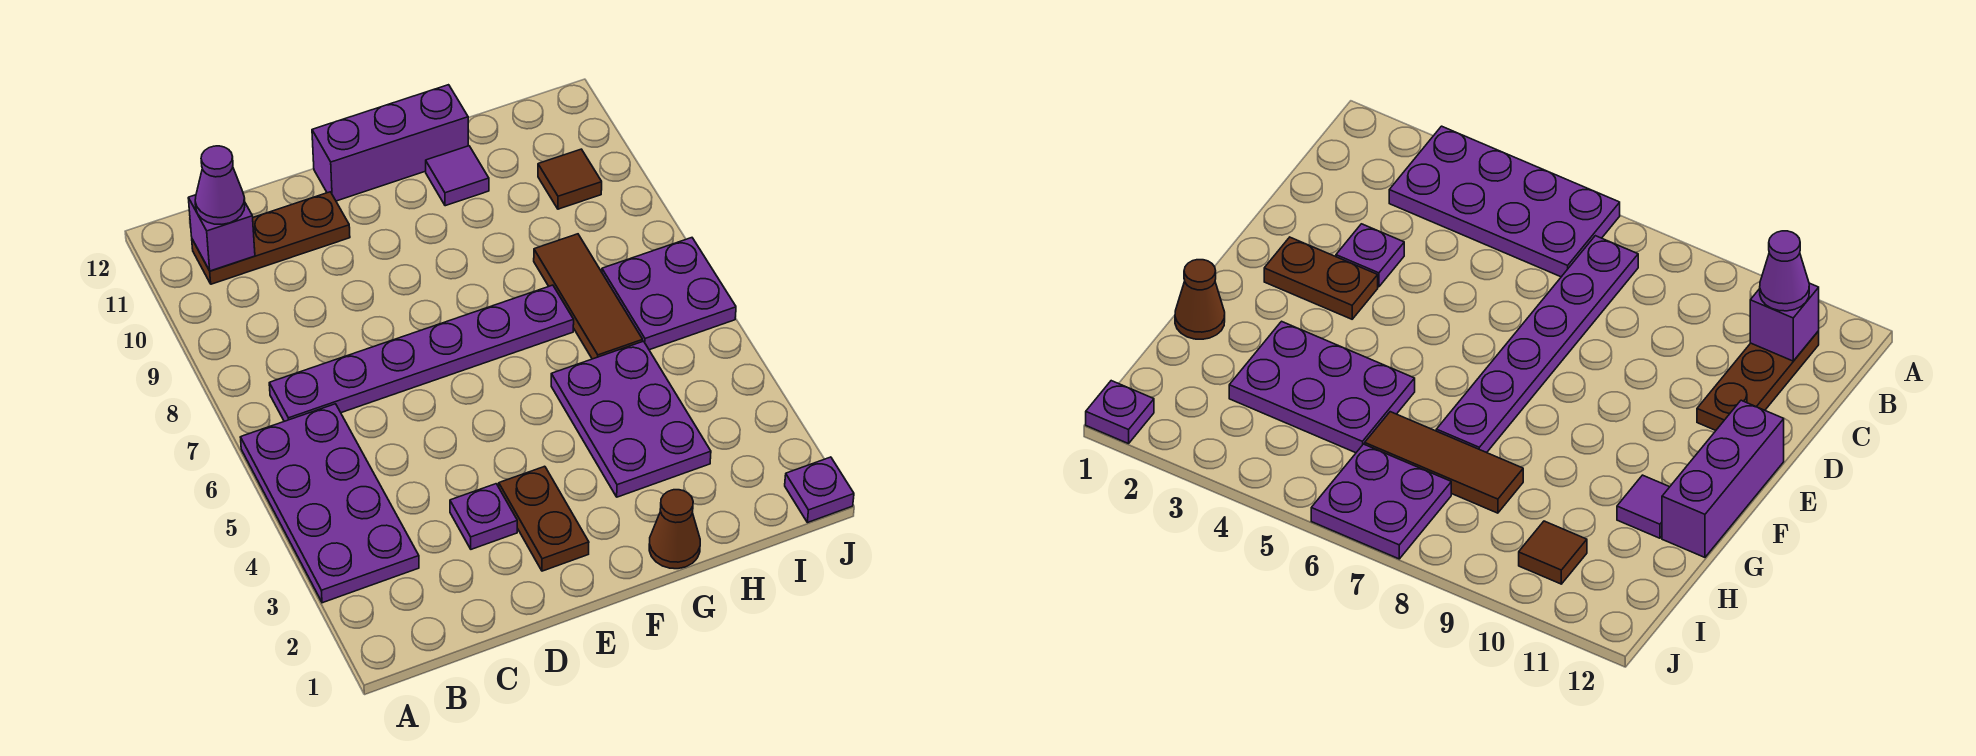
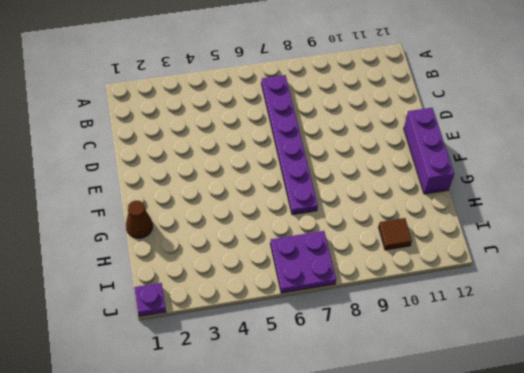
none -> purple 2x4 plate [240,404,419,603]
none -> brown 1x3 plate [192,192,350,284]
none -> purple 1x1 plate [450,484,517,549]

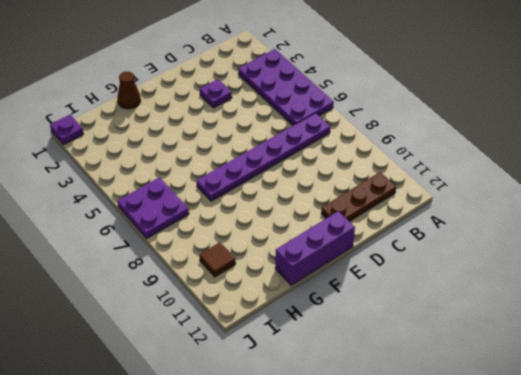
none -> brown 1x2 plate [499,466,589,571]
none -> purple 2x3 plate [551,341,711,497]
none -> purple 1x1 tile [426,146,489,206]

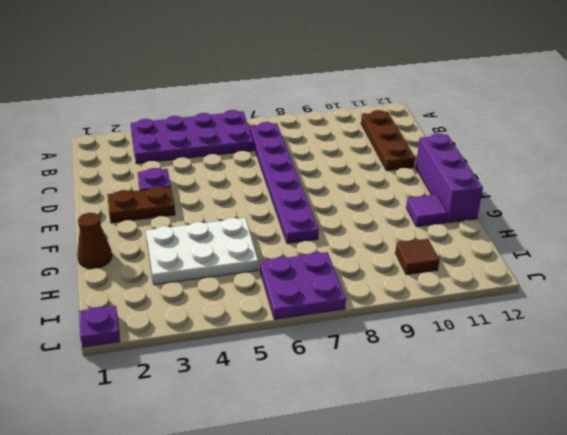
white 2x3 plate [146,218,258,284] -> purple 2x3 plate [551,341,711,497]
none -> brown 1x3 tile [534,234,643,359]
none -> purple 1x1 brick [188,195,255,271]
none -> purple 1x1 cone [195,146,245,224]

